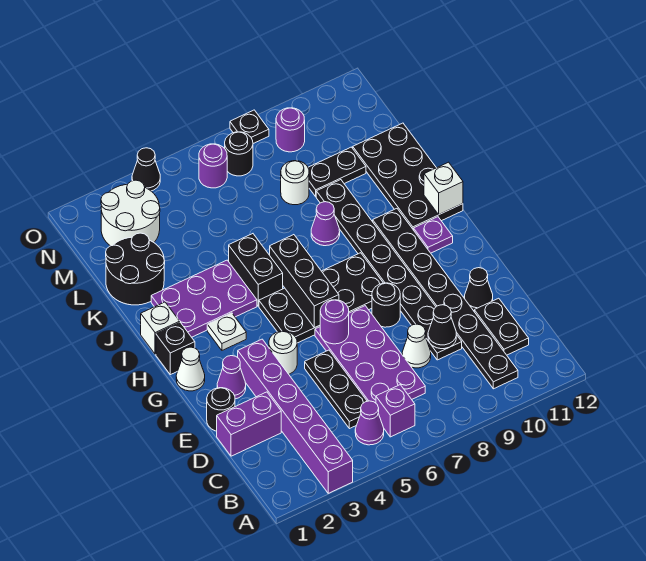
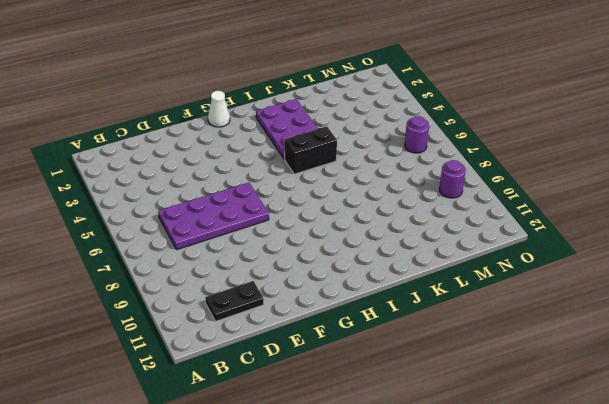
none -> purple 1x6 brick [238,339,353,493]
none -> purple 1x1 cone [355,401,384,445]
none -> purple 1x1 brick [376,385,415,437]
none -> black 1x8 plate [373,209,518,389]

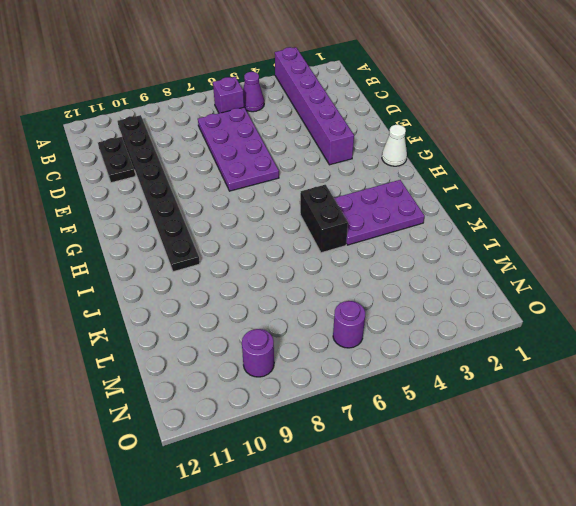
none -> black 1x3 plate [305,350,367,429]
none -> purple 1x2 brick [217,392,281,456]
none -> white 1x1 cone [402,324,431,368]
none -> black 1x8 plate [316,180,462,360]

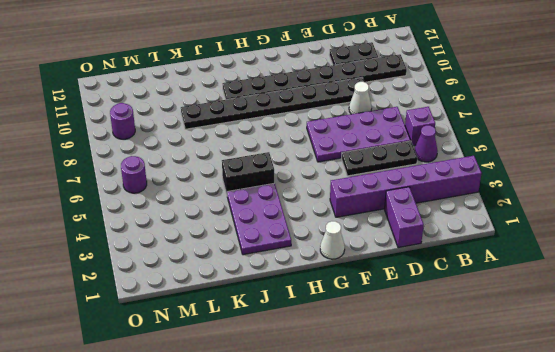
none -> black 1x1 round brick [207,388,235,431]
none -> black 1x1 cone [464,268,493,311]
none -> purple 1x1 cone [217,356,246,399]
none -> white 1x1 round brick [269,331,297,374]

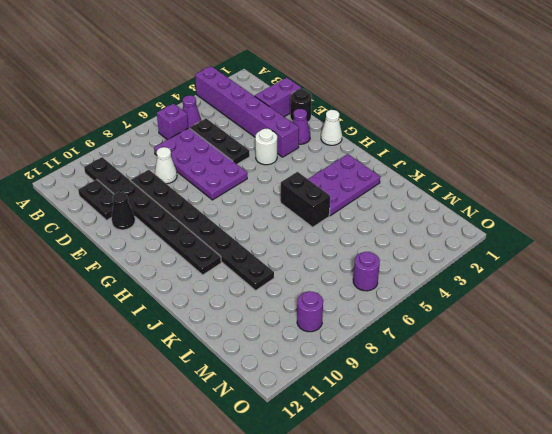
none -> black 1x1 round brick [372,283,400,327]
none -> black 2x4 plate [259,253,383,343]
none -> black 1x1 brick [156,323,195,375]
none -> white 1x1 plate [207,313,246,350]

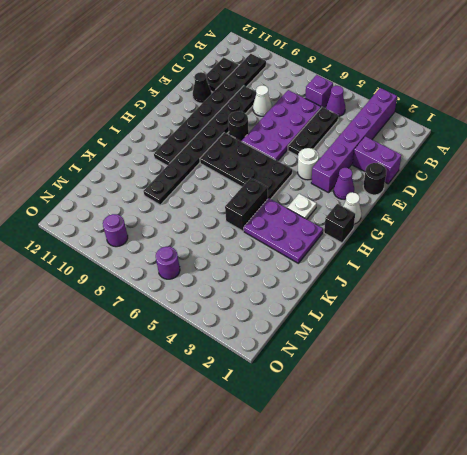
none -> purple 1x1 plate [414,217,453,253]
none -> white 1x1 brick [141,302,180,354]
none -> black 2x4 plate [353,123,463,230]
none -> purple 1x1 cone [311,202,340,246]

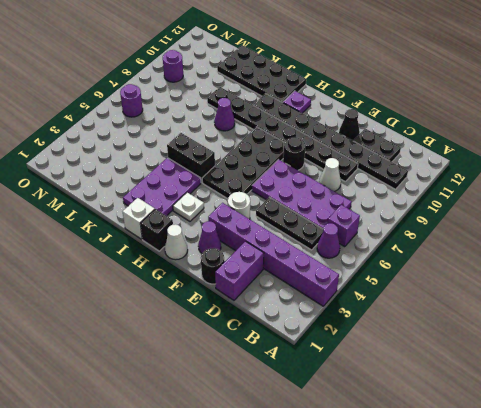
none -> black 2x2 round brick [106,233,165,305]
none -> white 1x1 round brick [281,161,309,205]
none -> black 1x2 plate [308,147,366,197]
none -> white 2x2 round brick [101,180,160,246]

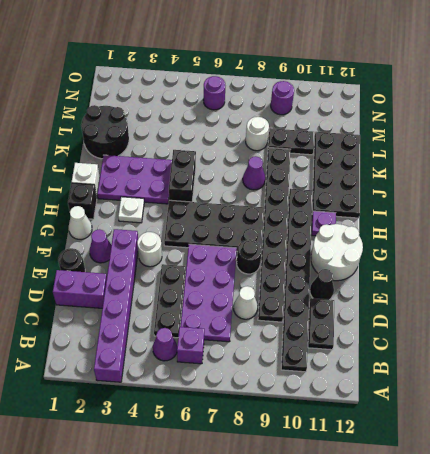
white 2x2 round brick [311,224,363,281] -> white 2x2 round brick moved to [101,180,160,246]
none -> black 1x1 round brick [225,132,253,176]
none -> black 1x1 cone [132,148,160,191]
none -> black 1x1 plate [230,110,269,144]
none -> black 1x1 cone [428,305,456,349]

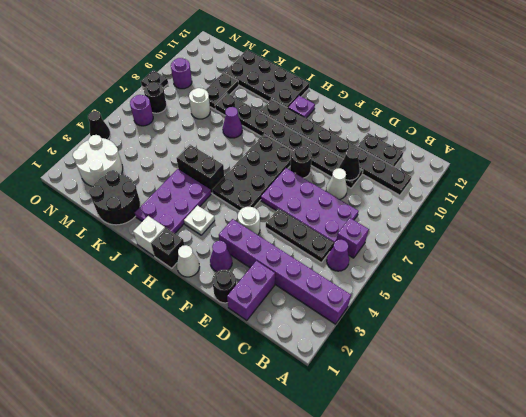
none -> black 1x1 cone [464,268,493,311]
none -> purple 1x1 round brick [320,300,349,344]
none -> black 1x3 brick [270,235,339,328]
none -> white 1x1 brick [424,162,463,214]

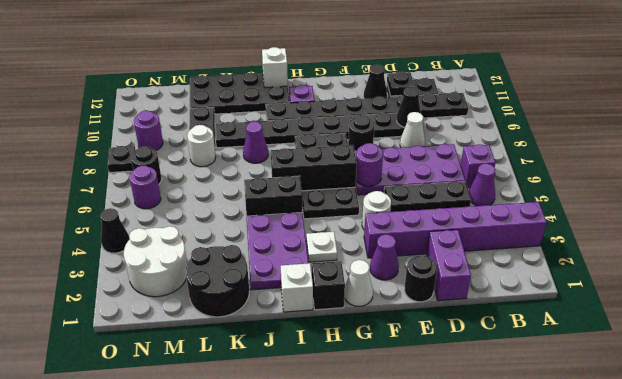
black 1x1 plate [387,72,415,96] -> none

